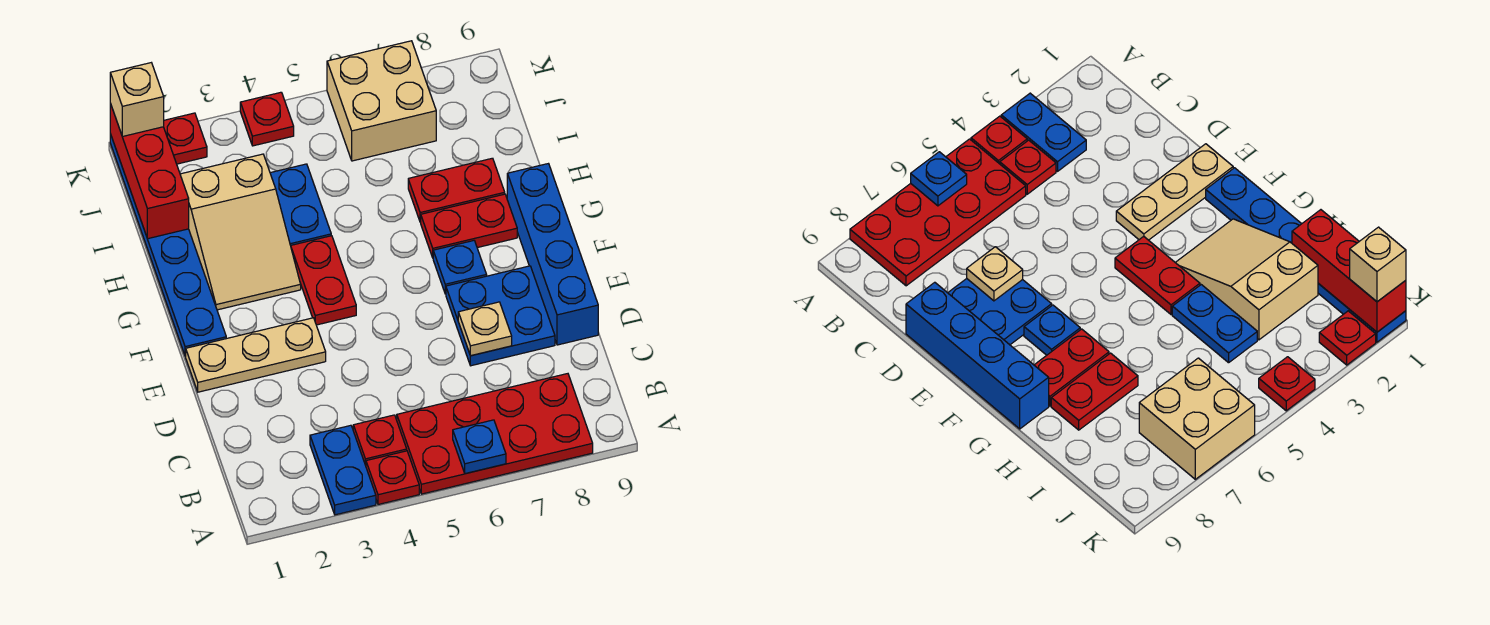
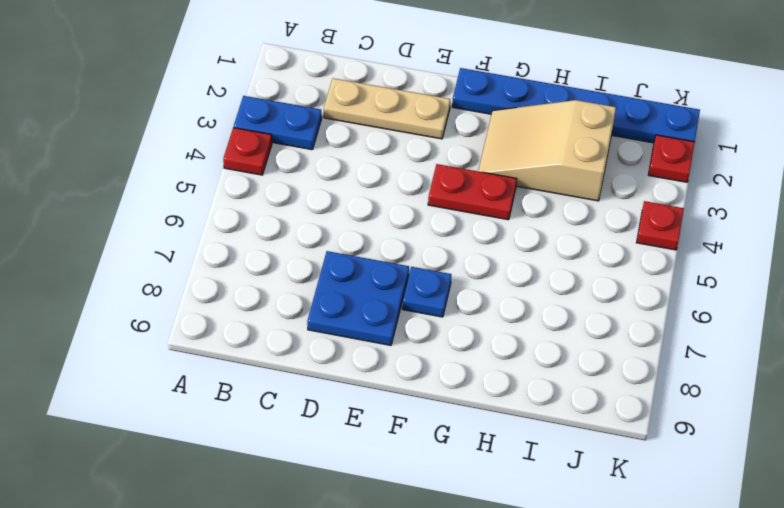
tan 1x3 plate [324,78,450,139] -> tan 1x3 plate turned to [186,318,326,392]
none -> red 2x4 plate [397,374,593,494]
none -> red 1x1 plate [353,415,407,466]
none -> blue 1x4 brick [507,164,598,345]

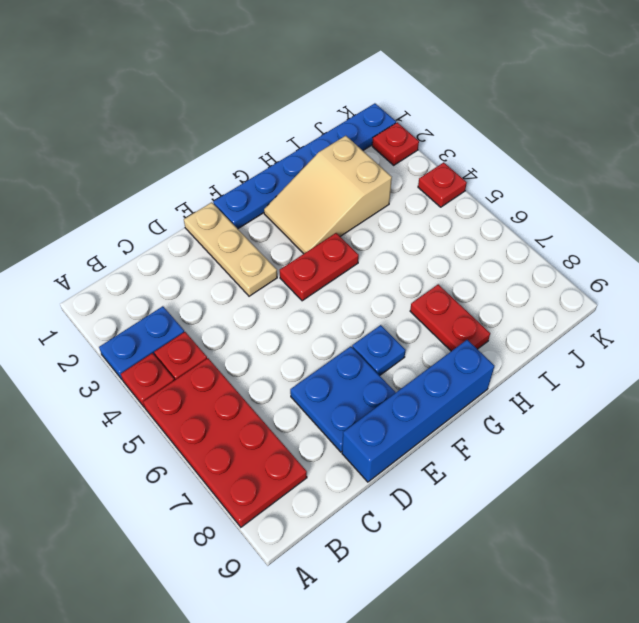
none -> red 1x2 plate [421,194,517,257]
none -> blue 1x2 plate [270,164,331,245]
none -> tan 2x2 brick [327,41,436,161]

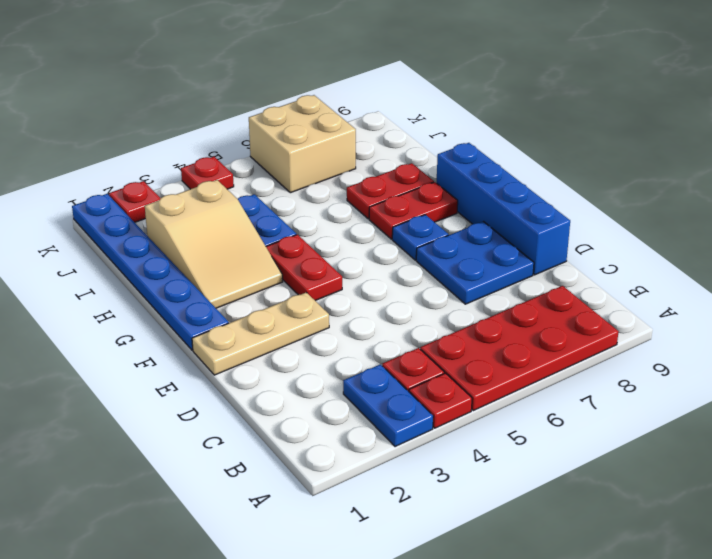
none -> blue 1x1 plate [453,420,506,474]
none -> tan 1x1 plate [458,302,512,356]
none -> red 1x3 brick [110,104,189,239]

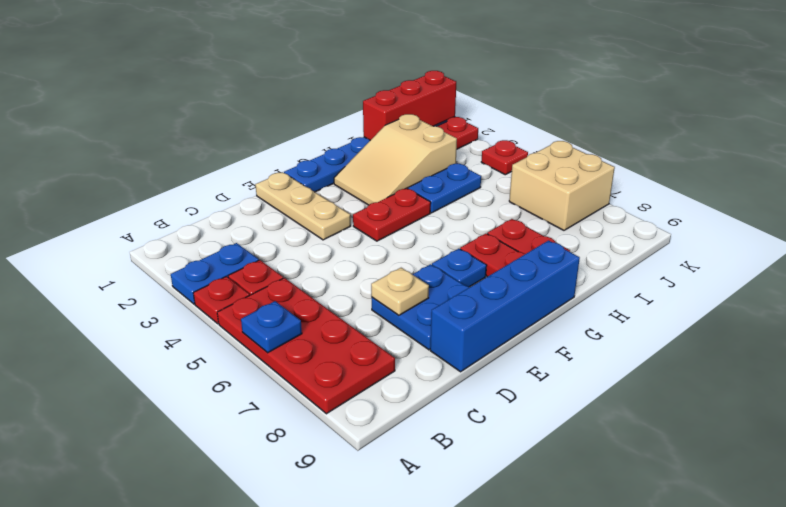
none -> tan 1x1 brick [110,63,164,137]

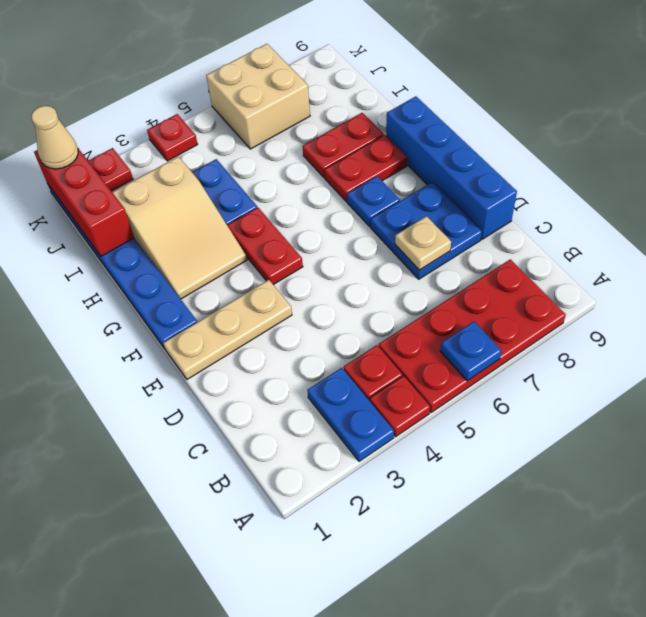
tan 1x1 cone [31,106,78,169] -> tan 1x1 brick [110,63,164,137]

